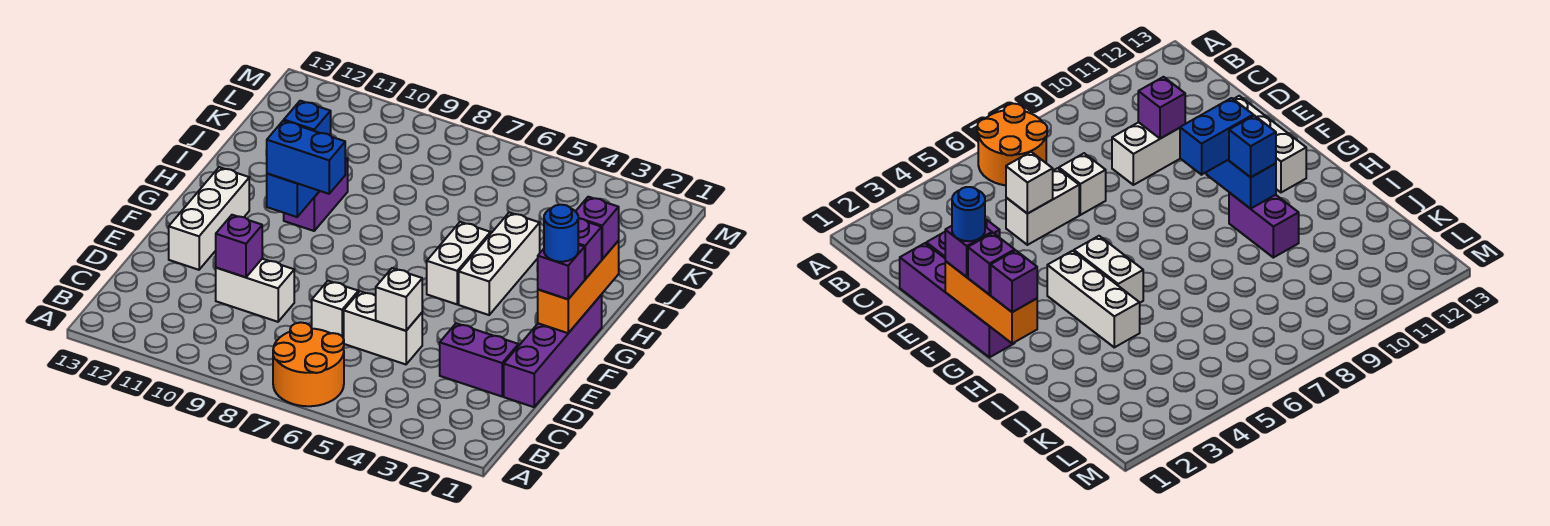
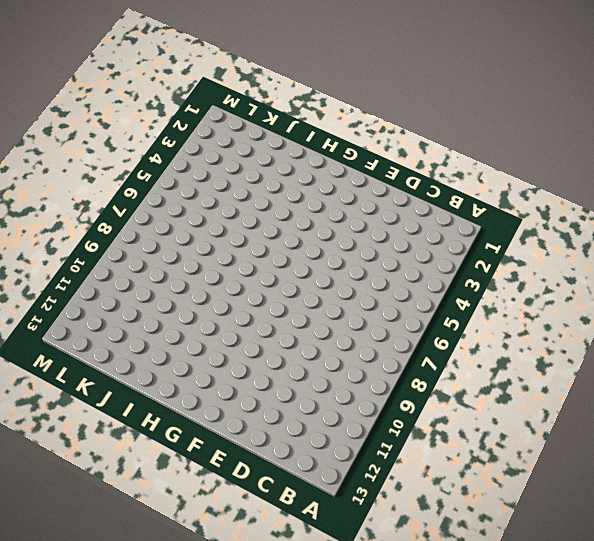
none -> orange 2x2 round brick [273,322,344,406]
none -> purple 1x4 brick [504,295,602,407]
none -> purple 1x2 brick [440,323,518,396]

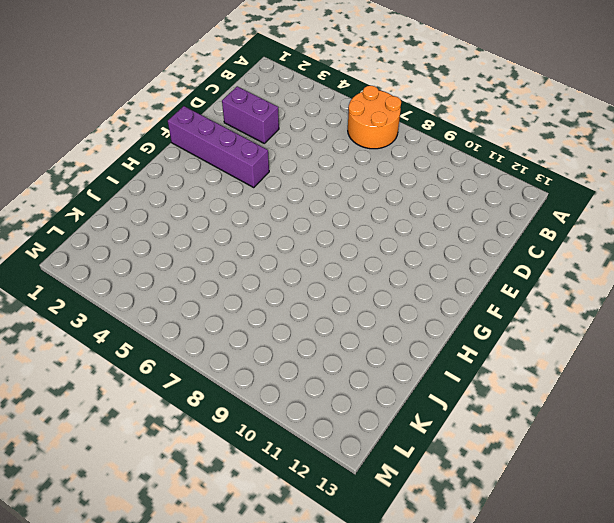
purple 1x4 brick [168,106,269,188] -> purple 1x4 brick turned to [504,295,602,407]
none -> white 1x2 brick [344,291,422,364]
none -> white 1x1 brick [312,281,358,339]
none -> white 1x2 brick [216,259,294,322]

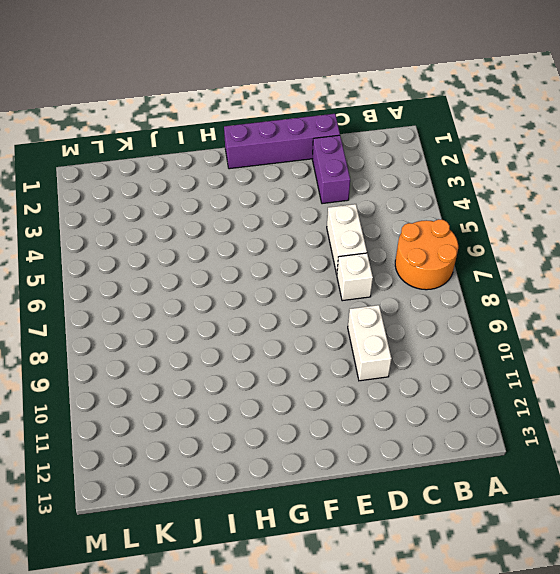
none -> white 1x3 brick [169,167,249,270]
none -> white 1x3 brick [459,212,540,315]
none -> white 1x2 brick [427,222,491,304]

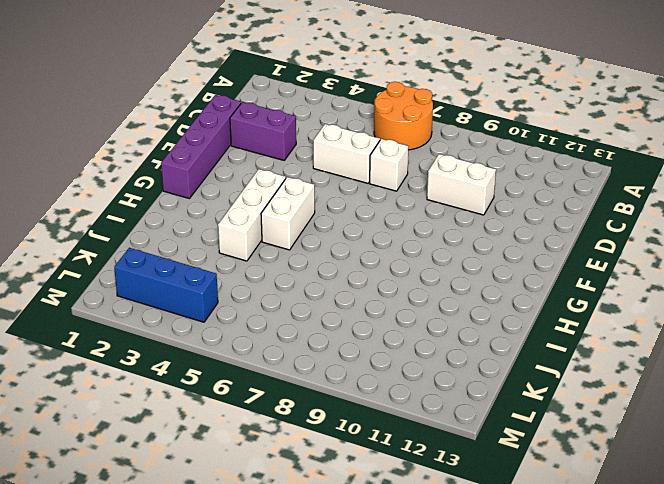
blue 1x3 brick [114,248,218,322] -> none
none -> white 1x3 brick [169,167,249,270]
none -> purple 1x2 brick [284,158,348,231]
none -> white 1x1 brick [376,268,422,331]

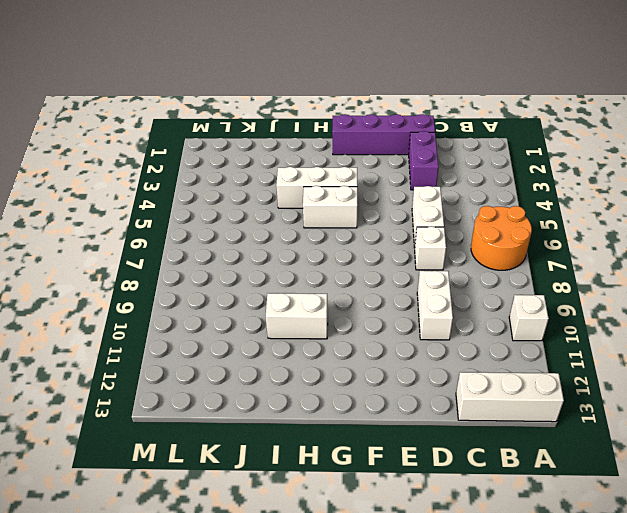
white 1x1 brick [509,295,549,341] -> white 1x1 brick moved to [376,268,422,331]
white 1x3 brick [456,372,564,422] -> white 1x3 brick moved to [169,167,249,270]
white 1x2 brick [266,293,328,339] -> purple 1x2 brick [284,158,348,231]
none -> purple 1x1 brick [216,215,262,277]
none -> orange 1x3 brick [538,241,619,333]
none -> blue 1x2 brick [267,174,319,217]

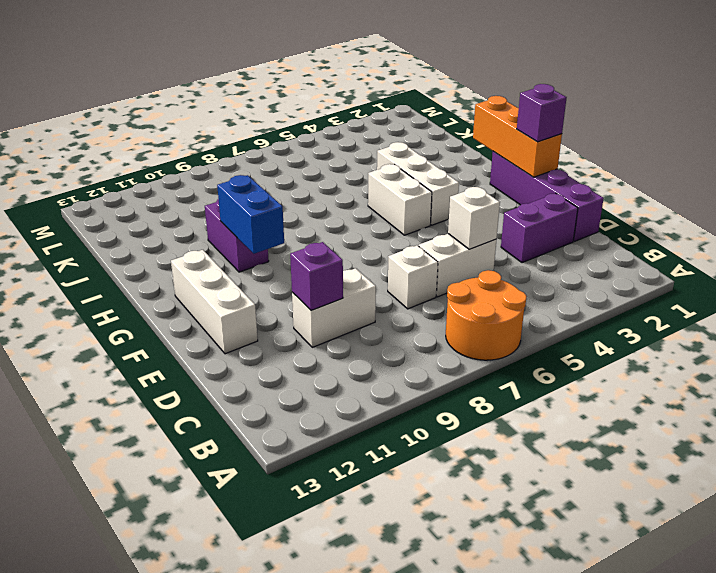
none -> purple 1x1 brick [578,218,602,279]
none -> blue 1x2 brick [267,121,345,194]
none -> purple 1x1 brick [576,197,619,259]

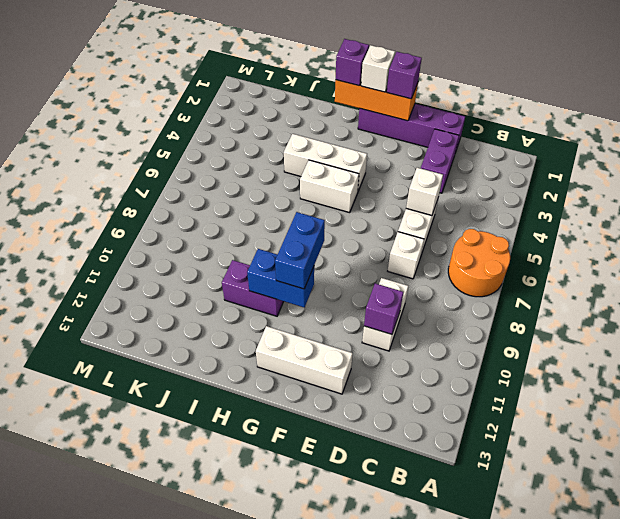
white 1x1 brick [361,45,395,92] -> purple 1x1 brick [578,218,602,279]
none -> blue 1x1 brick [284,101,331,136]
none -> blue 1x1 round brick [544,205,578,262]

